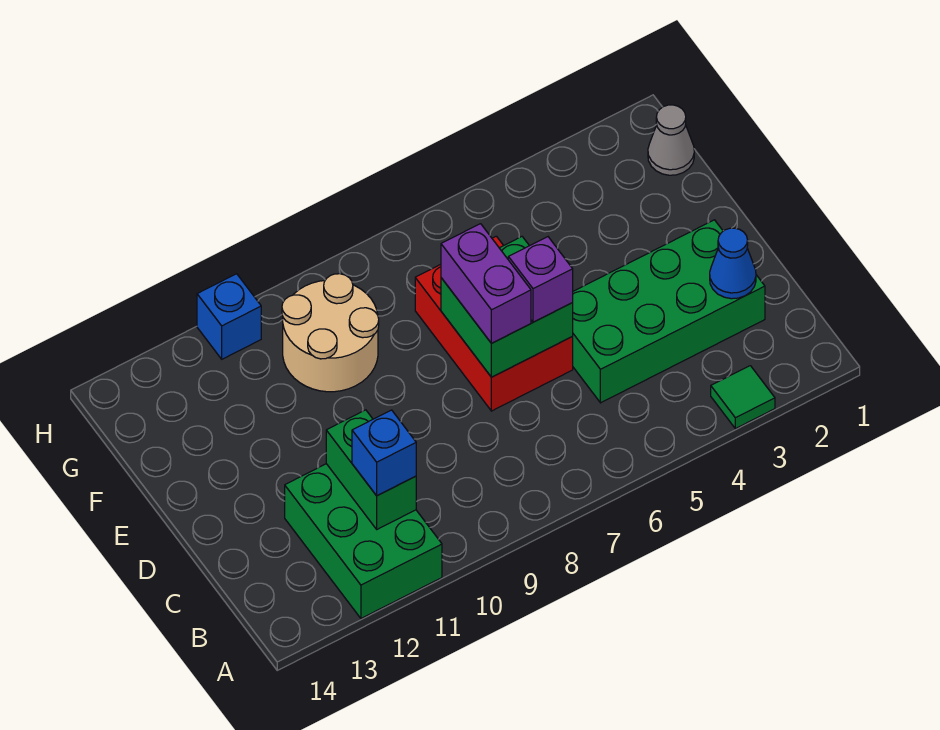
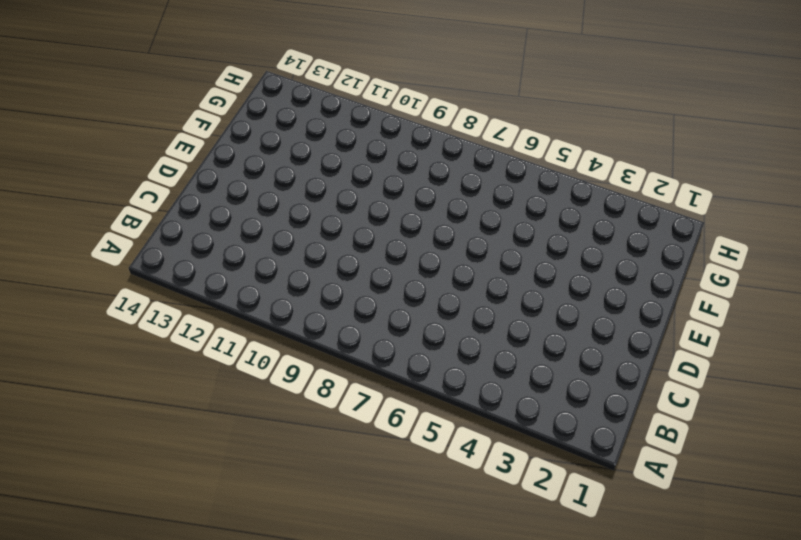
none -> green 1x1 tile [711,366,775,429]
none -> green 2x3 brick [285,464,442,618]
none -> green 2x4 brick [572,220,765,403]

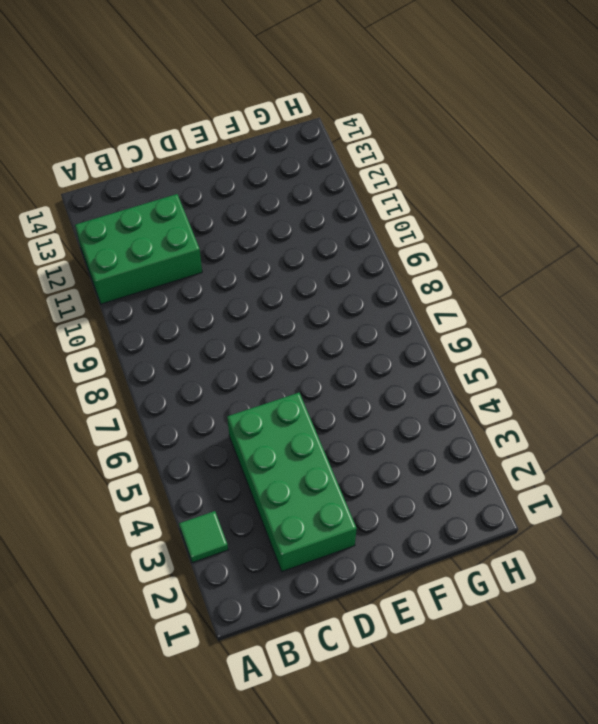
none -> red 2x3 brick [415,236,573,411]
none -> tan 2x2 round brick [282,274,379,392]
none -> grey 1x1 cone [648,105,694,175]

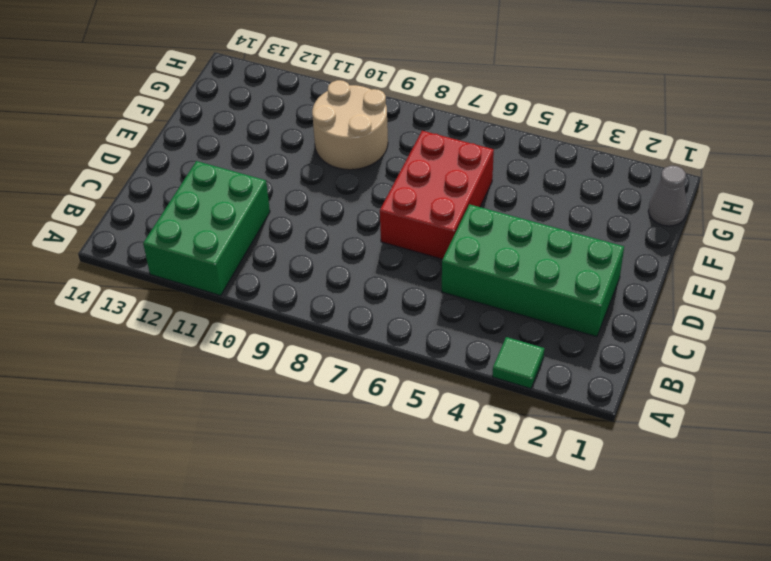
none -> blue 1x1 brick [197,274,261,359]
none -> green 1x2 brick [326,410,416,529]
none -> blue 1x1 cone [710,228,756,299]

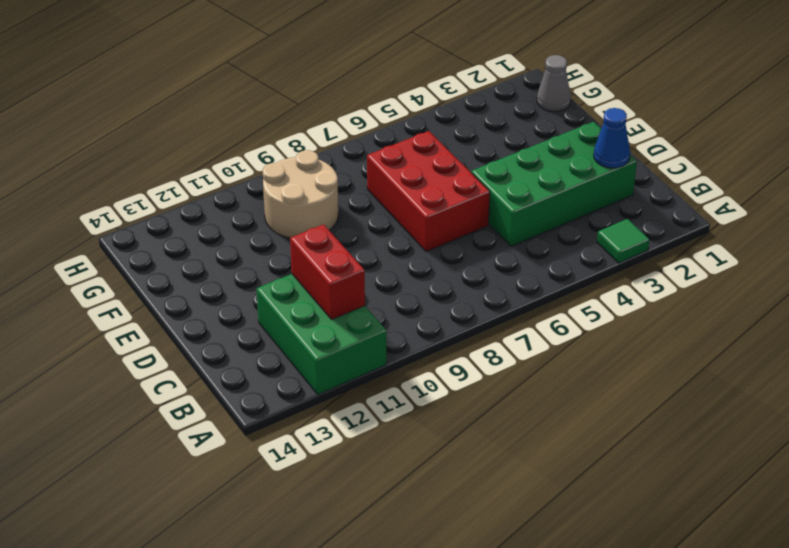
red 1x2 brick [290,225,365,320] -> green 1x2 brick [326,410,416,529]
none -> blue 1x1 brick [197,274,261,359]
none -> green 2x2 brick [441,237,573,377]
none -> blue 1x1 brick [352,410,416,496]

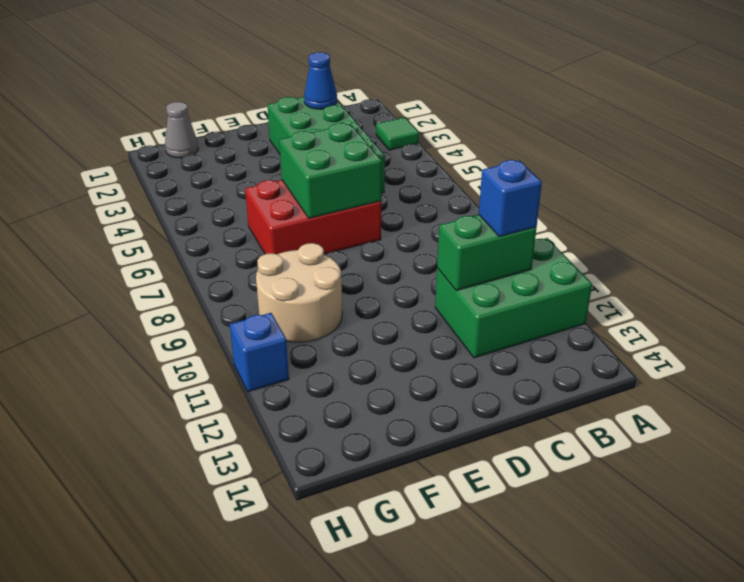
none -> purple 1x1 brick [508,237,573,322]
none -> purple 1x2 brick [441,224,531,343]

